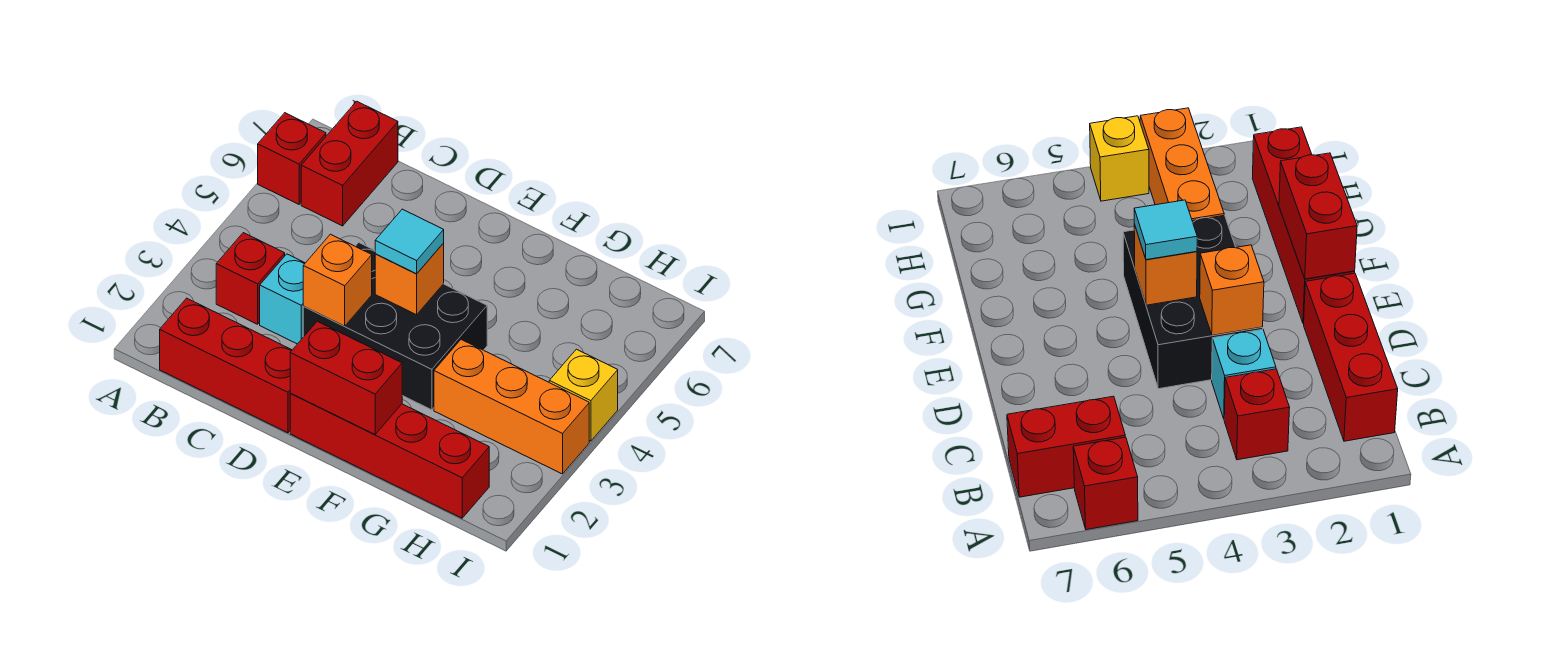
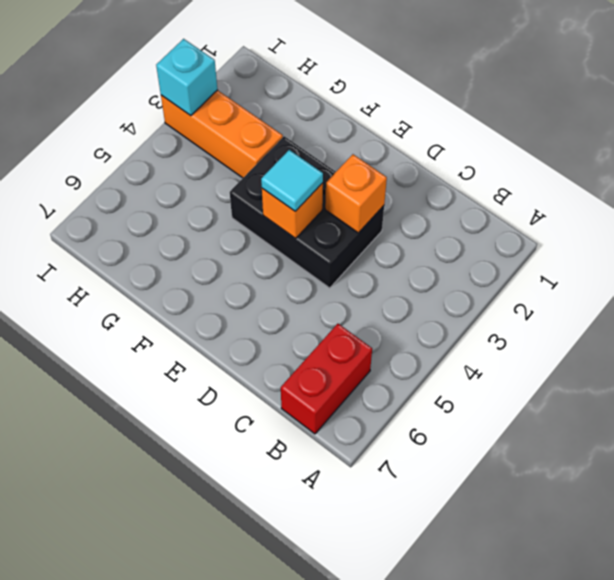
cyan 1x1 brick [156,39,217,116] -> cyan 1x1 brick moved to [260,254,305,344]
none -> red 1x1 brick [258,113,326,204]
none -> red 1x3 brick [160,298,292,433]
none -> red 1x1 brick [216,233,285,324]

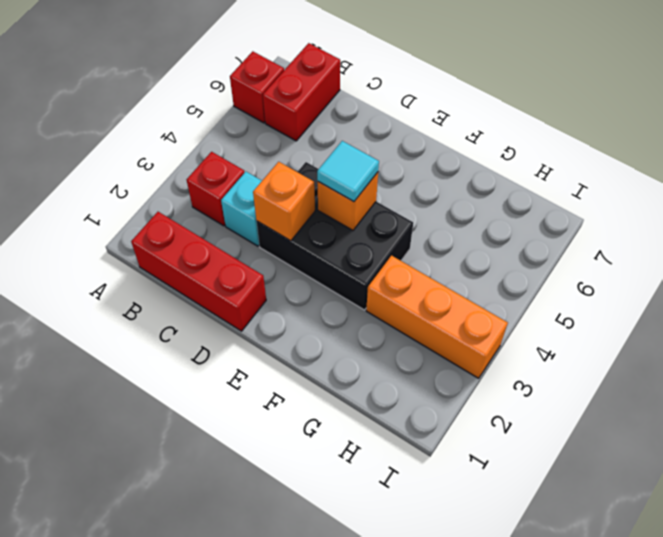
none -> red 1x4 brick [290,394,489,518]
none -> yellow 1x1 brick [549,349,618,441]
none -> red 1x2 brick [290,321,402,435]

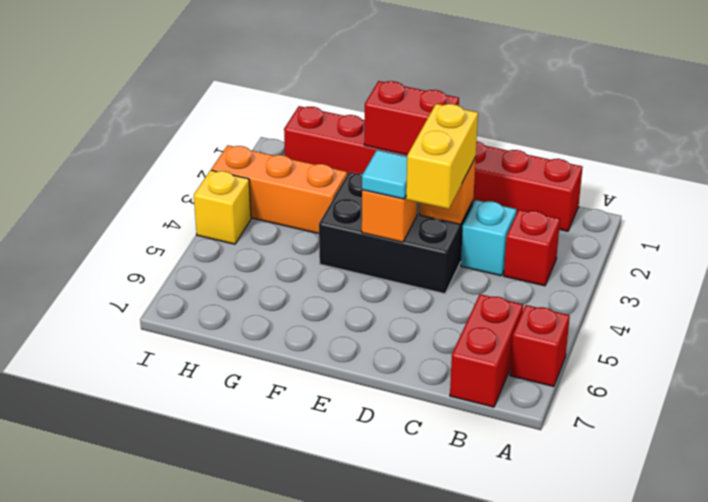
yellow 1x2 brick [406,104,478,209] -> none

